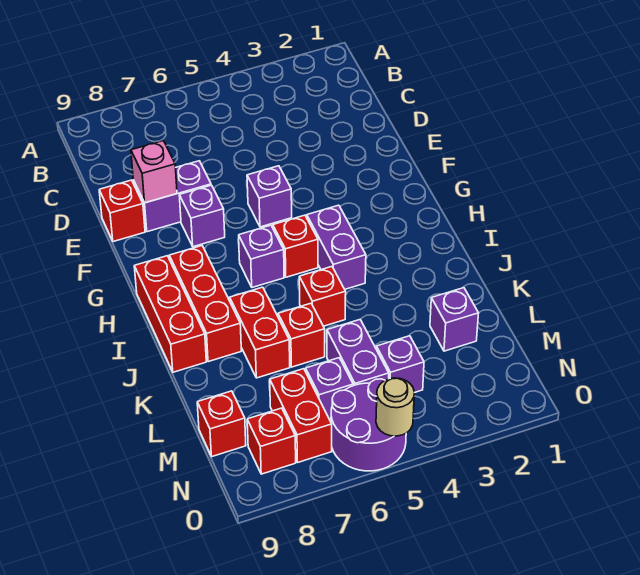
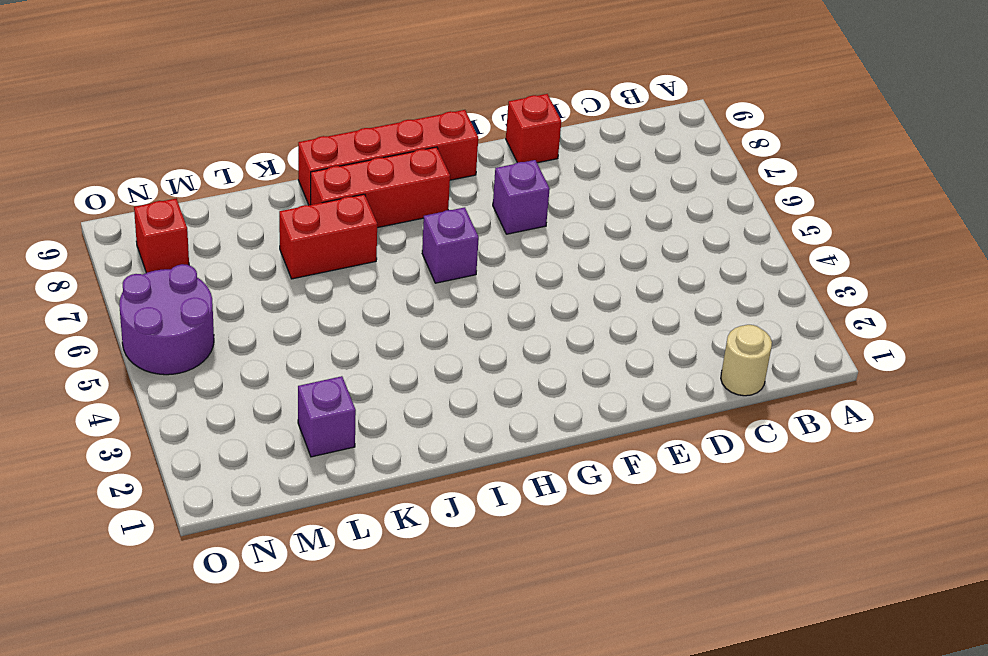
tan 1x1 round brick [721,325,772,396] -> tan 1x1 round brick moved to [376,378,414,436]
red 1x4 brick [298,110,478,205] -> red 1x3 brick [134,256,206,372]
none -> purple 1x2 brick [133,161,211,232]
none -> purple 1x1 brick [247,166,292,227]
none -> purple 1x2 brick [307,205,366,289]

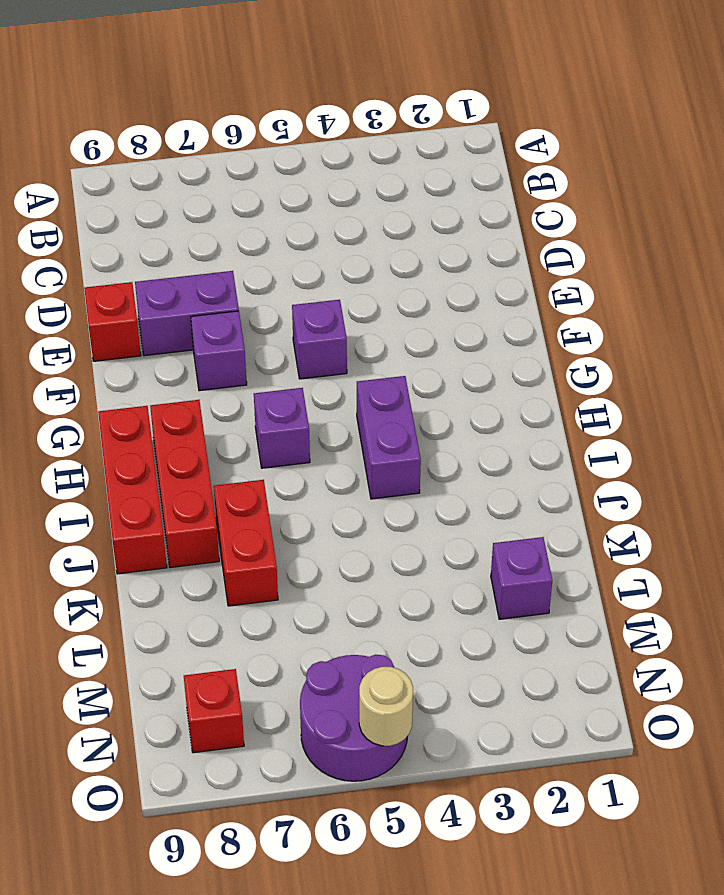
none -> red 1x1 brick [273,215,318,277]
none -> red 1x1 brick [299,267,346,326]
none -> red 1x1 brick [278,303,325,367]

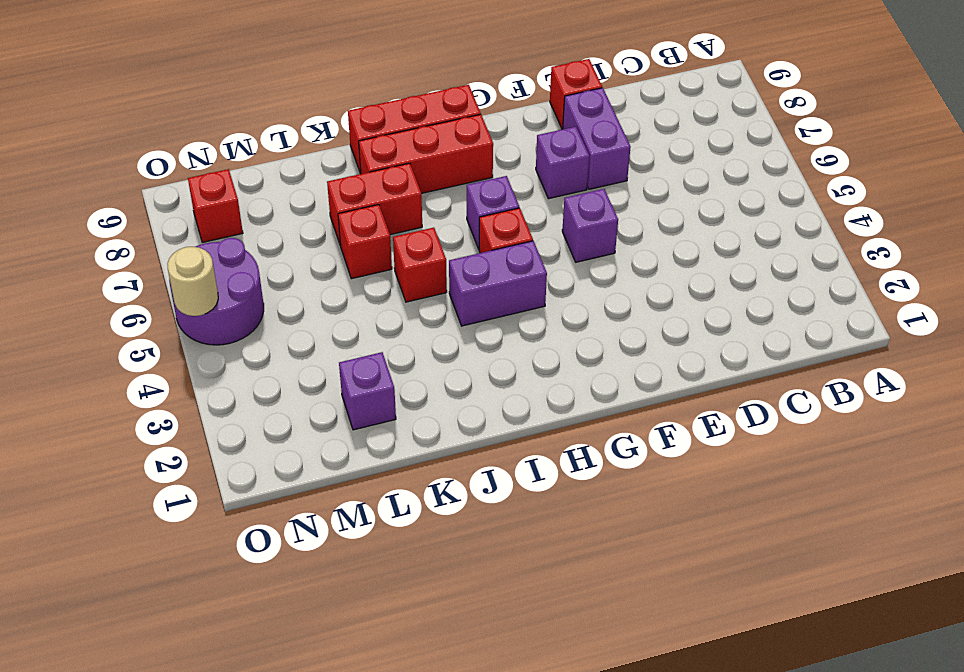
none -> purple 1x2 brick [327,320,389,386]
none -> purple 1x1 brick [376,336,424,393]
none -> purple 1x1 brick [306,358,353,419]

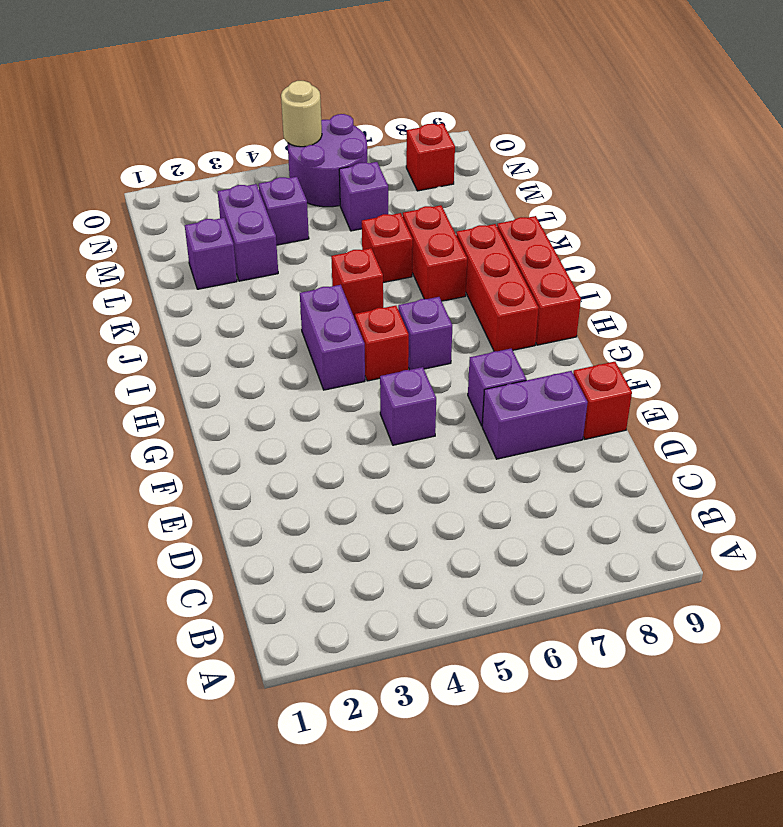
purple 1x2 brick [218,184,278,281] -> purple 1x2 brick moved to [327,320,389,386]
none -> red 1x2 brick [270,369,332,463]
none -> red 1x1 brick [197,391,246,456]
none -> pink 1x1 brick [131,141,177,203]

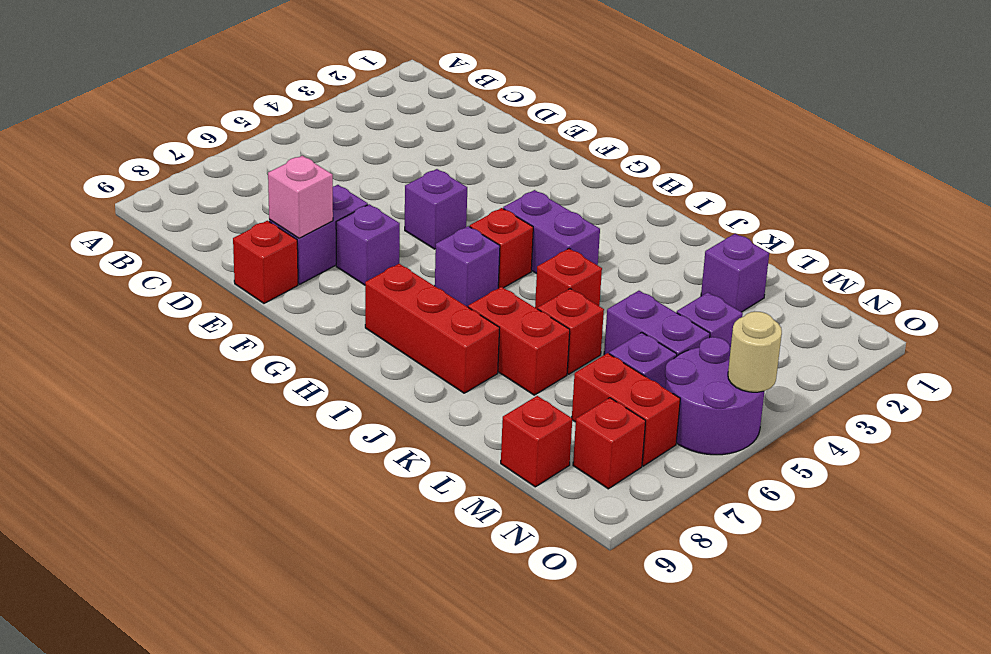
none -> red 1x3 brick [134,256,206,372]

